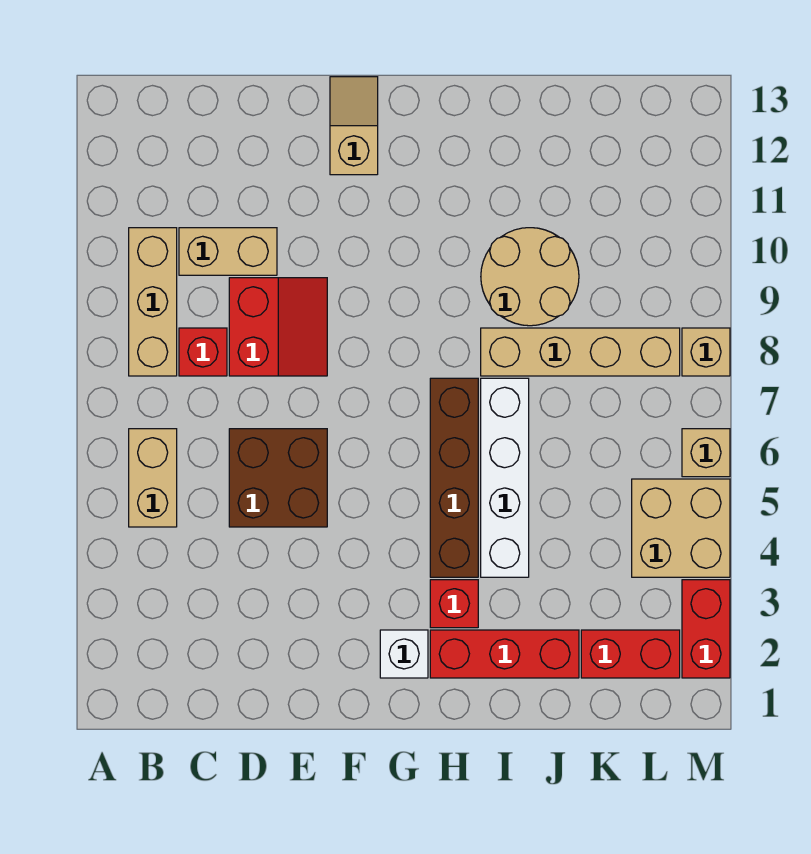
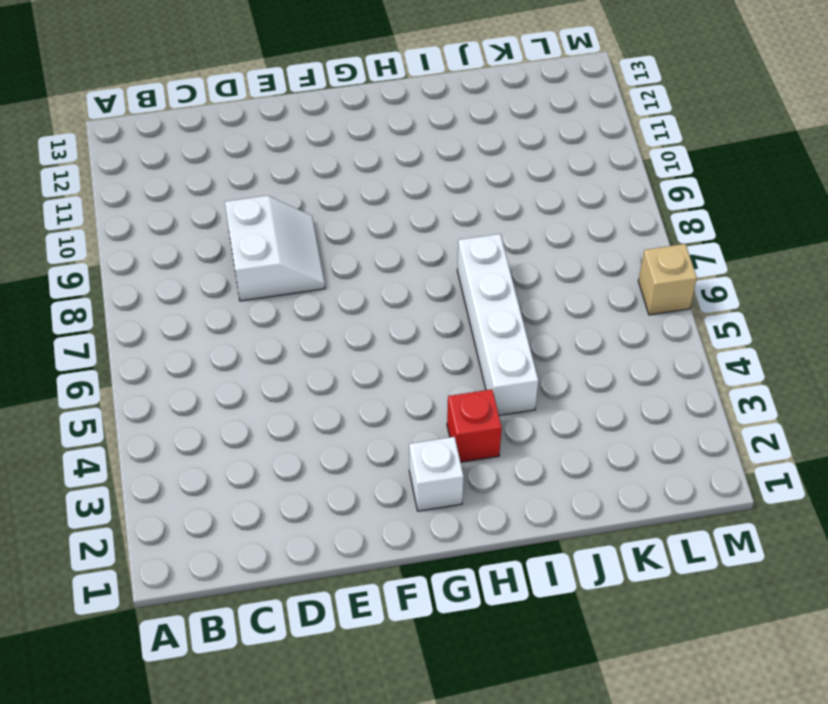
white 2x2 slope [225,196,325,301] -> red 2x2 slope [229,278,327,376]
none -> tan 1x2 brick [129,429,177,527]
none -> tan 1x3 brick [129,228,177,376]
none -> red 1x1 brick [179,328,227,376]

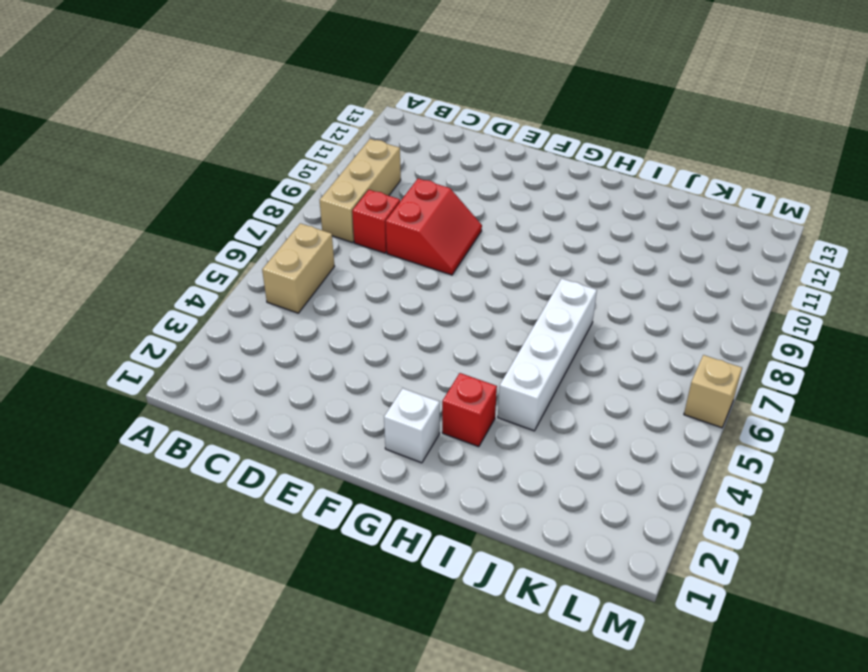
none -> tan 1x2 brick [179,228,277,275]
none -> brown 2x2 brick [229,429,327,527]
none -> tan 1x2 slope [330,77,378,175]

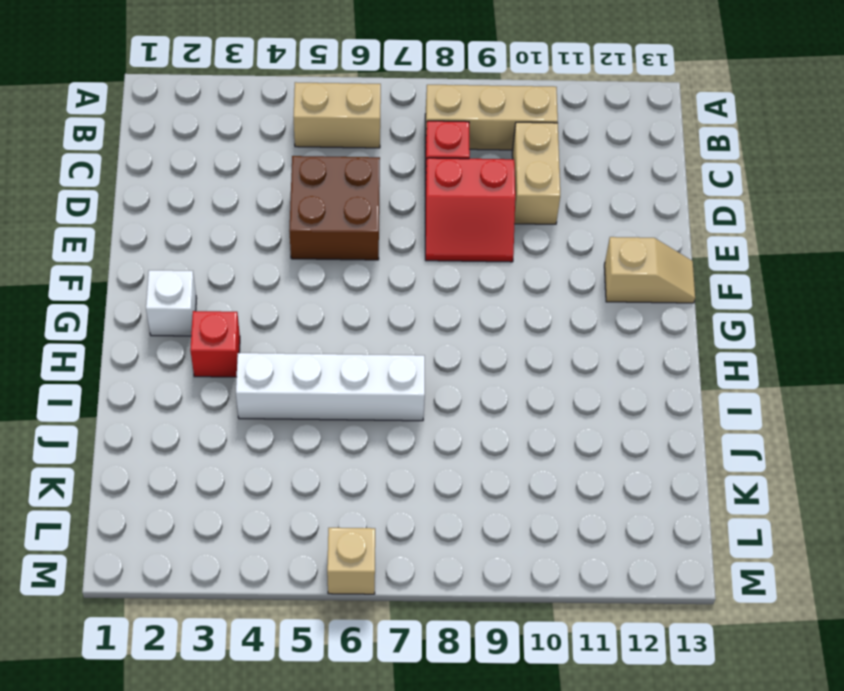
none -> red 1x3 brick [430,630,579,678]
none -> brown 1x4 brick [430,378,478,577]
none -> tan 1x4 brick [481,328,680,376]

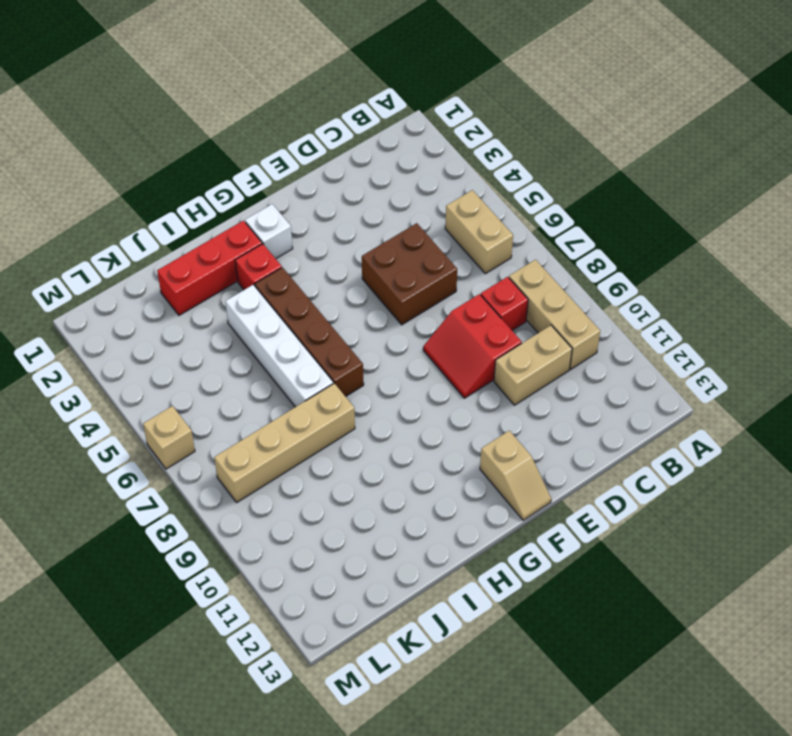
none -> tan 2x2 round brick [481,228,579,326]
none -> red 1x2 brick [581,630,680,678]
none -> tan 2x2 brick [632,479,730,577]

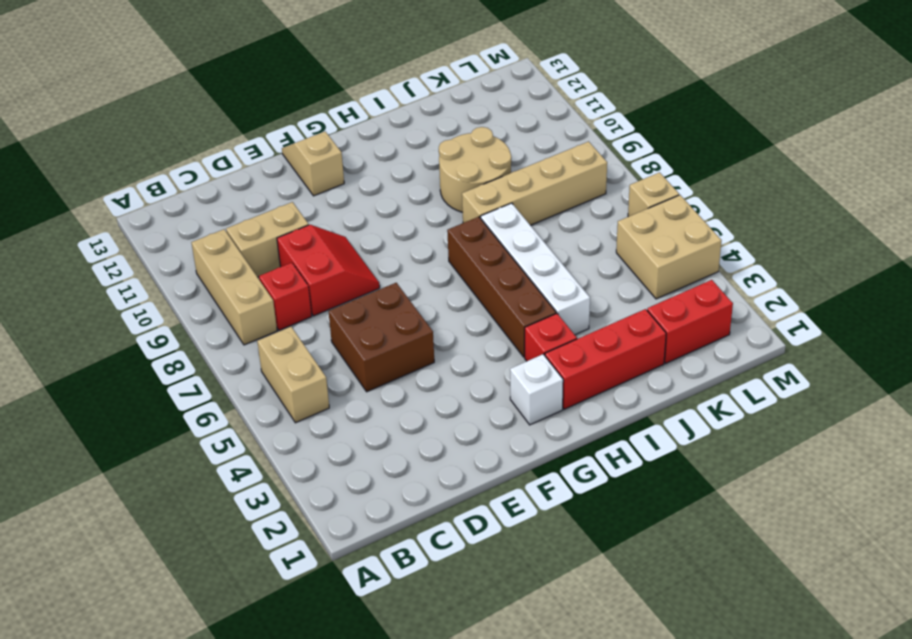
none -> red 1x2 brick [682,580,730,678]
none -> tan 1x1 brick [682,328,730,376]

